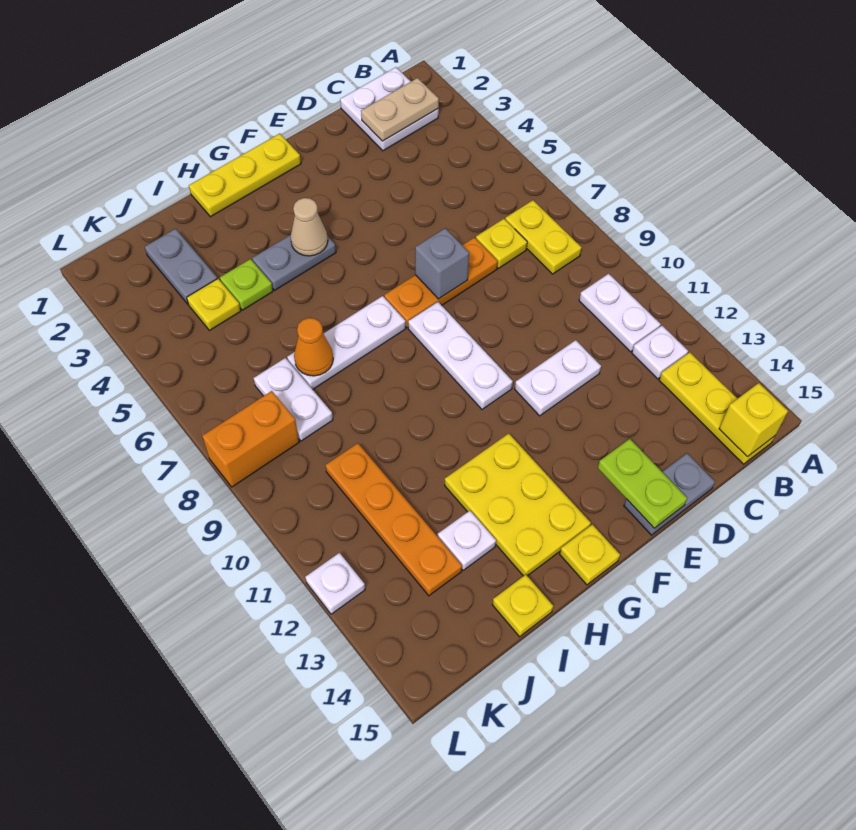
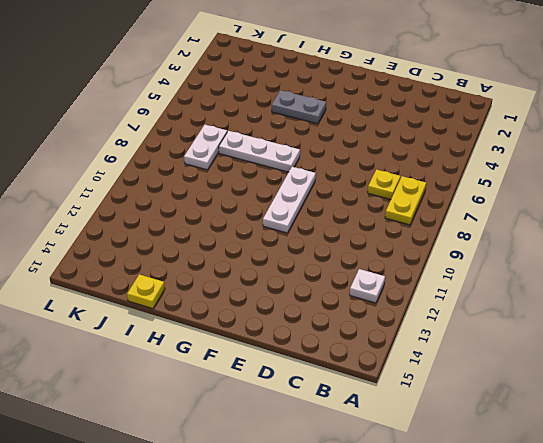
none -> white 2x2 plate [340,67,439,151]
none -> white 1x2 plate [579,274,661,352]
none -> yellow 1x3 plate [659,352,775,464]
none -> orange 1x3 plate [384,238,498,328]

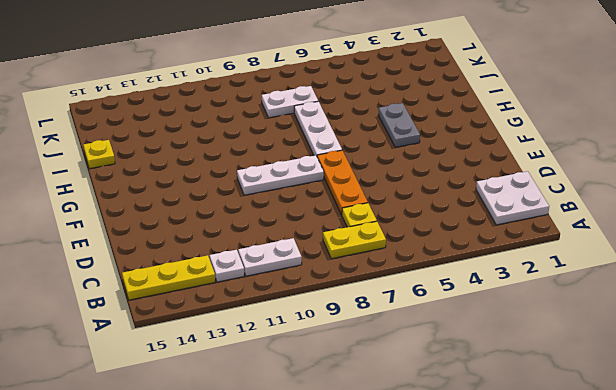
none -> white 1x2 plate [515,340,601,416]
none -> grey 1x2 plate [624,453,715,535]
none -> yellow 1x3 plate [189,133,301,217]
none -> yellow 2x3 plate [445,434,591,576]

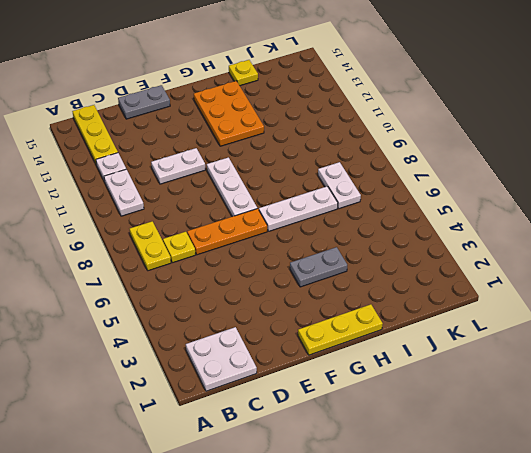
orange 2x3 plate [194,81,264,146] -> yellow 2x3 plate [445,434,591,576]
none -> yellow 1x1 plate [560,524,620,585]
none -> lime 1x1 plate [220,259,273,310]
none -> white 1x1 plate [438,511,496,570]
none -> grey 1x2 plate [145,229,217,304]

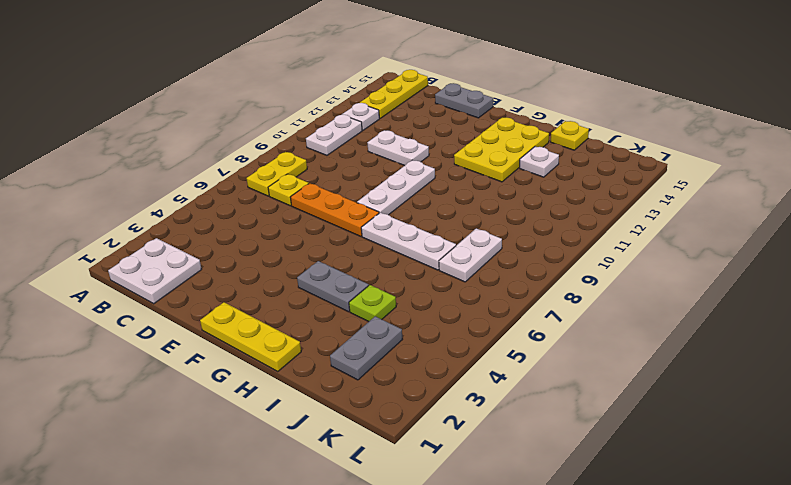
none -> yellow 1x1 plate [560,524,620,585]
none -> yellow 1x1 plate [187,279,241,331]
none -> orange 1x4 plate [325,443,462,596]
none -> orange 1x2 brick [202,391,299,487]

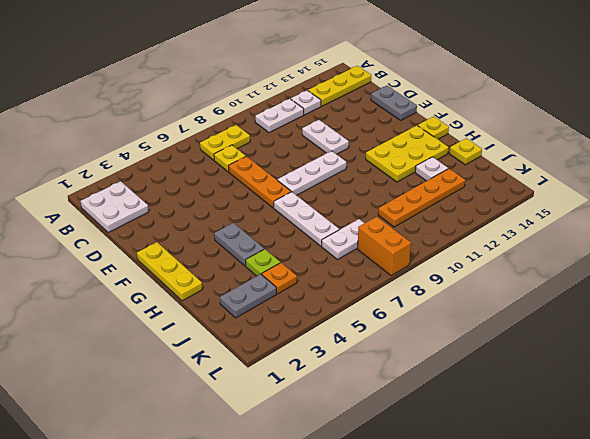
orange 1x1 plate [262,263,297,294] -> yellow 1x1 plate [187,279,241,331]
none -> white 1x1 plate [305,553,365,614]
none -> tan 1x2 plate [361,78,439,141]
none -> yellow 1x1 brick [719,383,788,457]
none -> grey 1x1 brick [415,228,469,299]

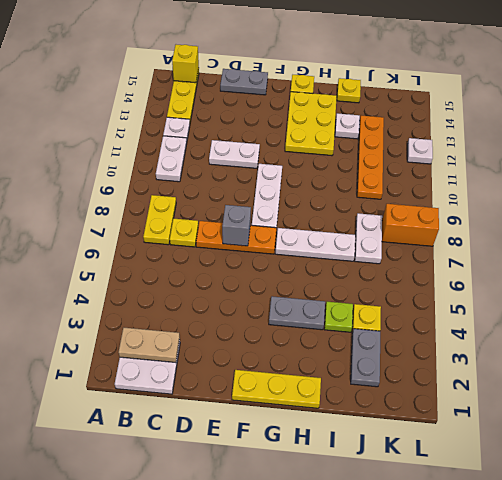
none -> lime 1x2 plate [598,439,687,528]
none -> tan 1x1 cone [291,198,328,256]
none -> orange 1x1 cone [294,318,333,376]

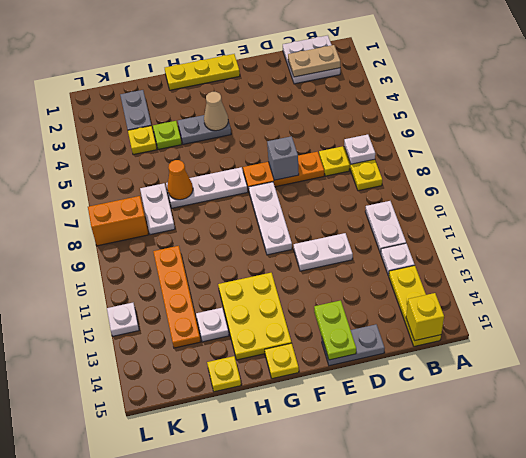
white 1x1 plate [344,134,375,164] -> none

